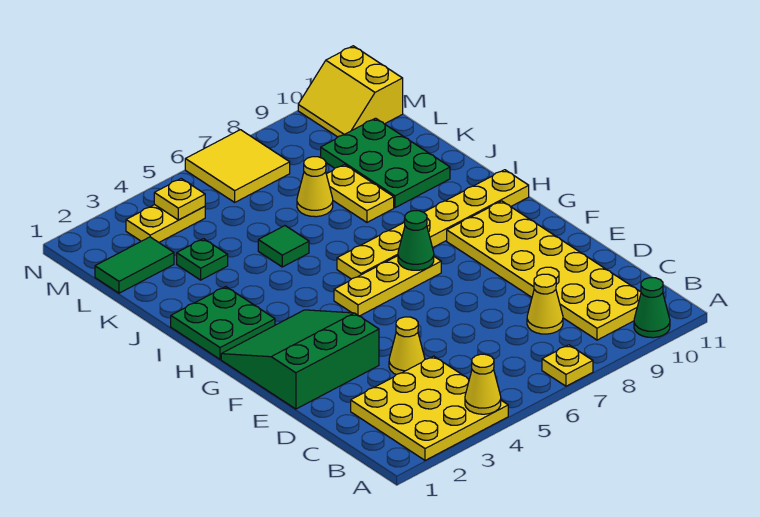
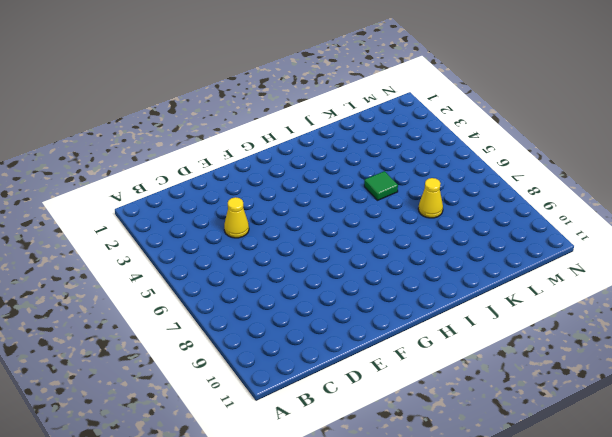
none -> yellow 3x3 plate [351,356,508,460]
none -> yellow 1x1 plate [542,345,593,386]
none -> green 1x1 cone [634,278,670,338]

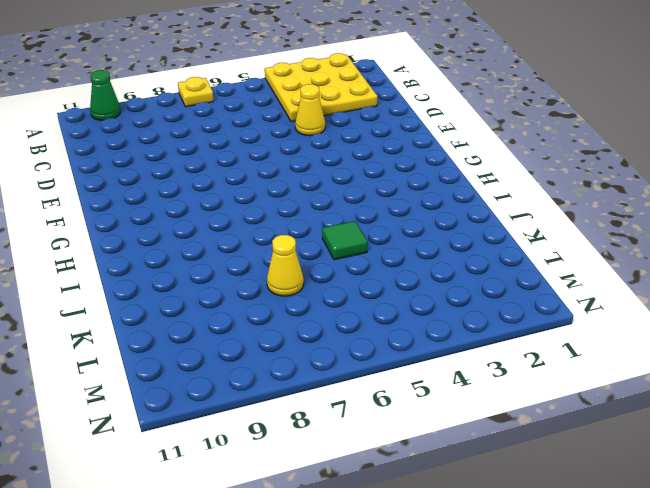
none -> yellow 2x6 plate [447,201,641,340]
none -> yellow 1x1 cone [527,274,563,334]
none -> green 3x3 slope [221,310,379,409]

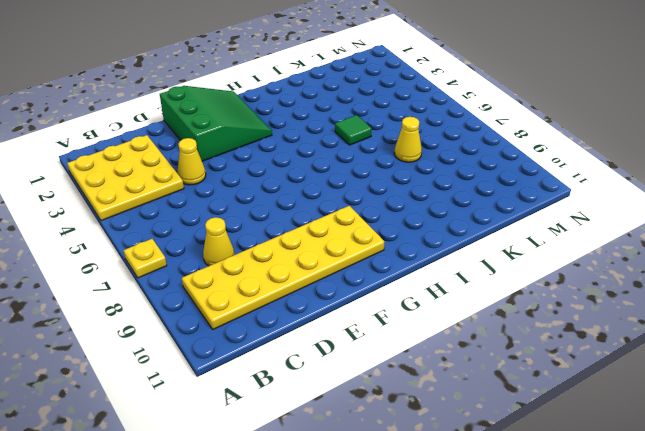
none -> green 1x1 cone [634,278,670,338]
none -> yellow 1x3 plate [334,256,441,316]
none -> green 2x2 plate [171,287,275,359]

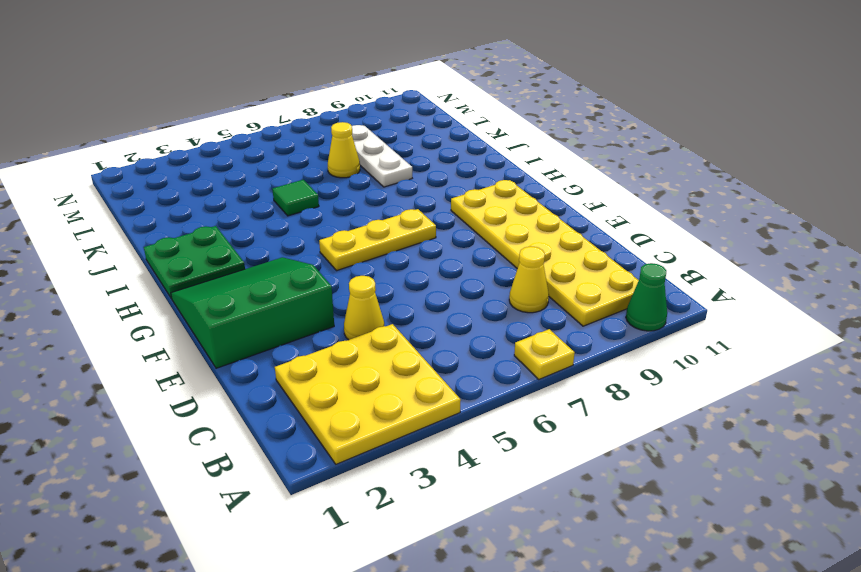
white 1x3 plate [352,125,412,187] -> yellow 1x2 plate [326,165,394,222]
none -> yellow 1x6 plate [337,170,529,279]
none -> green 2x3 plate [321,118,450,208]
none -> green 1x1 plate [177,239,228,280]

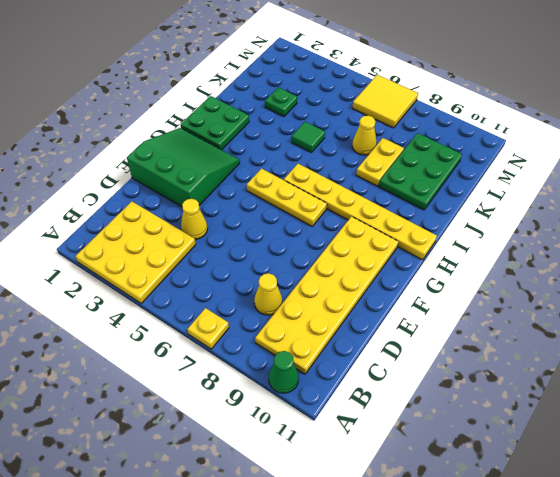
none -> green 1x2 tile [95,237,174,293]
none -> yellow 1x2 plate [126,205,205,242]
none -> yellow 2x2 slope [298,46,403,137]

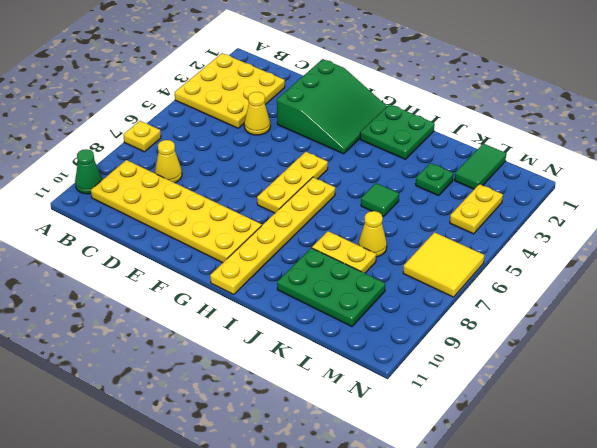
none -> yellow 2x2 slope [298,46,403,137]
none -> yellow 1x1 cone [465,354,501,414]
none -> green 1x1 cone [398,211,434,270]

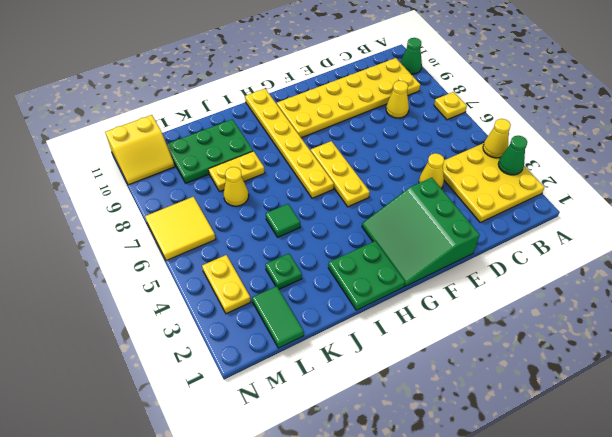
green 1x1 cone [498,136,527,175] -> green 1x1 cone moved to [398,211,434,270]
none -> yellow 1x1 plate [154,179,205,220]

